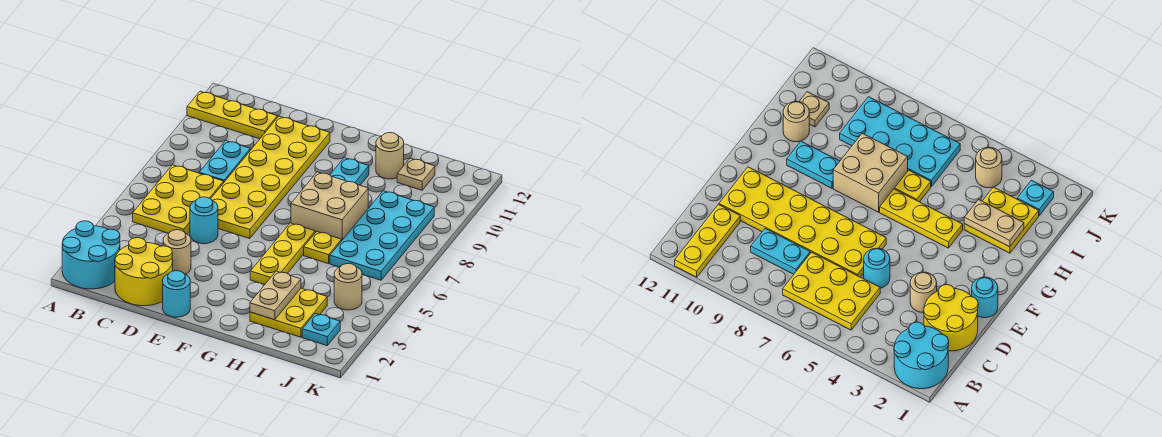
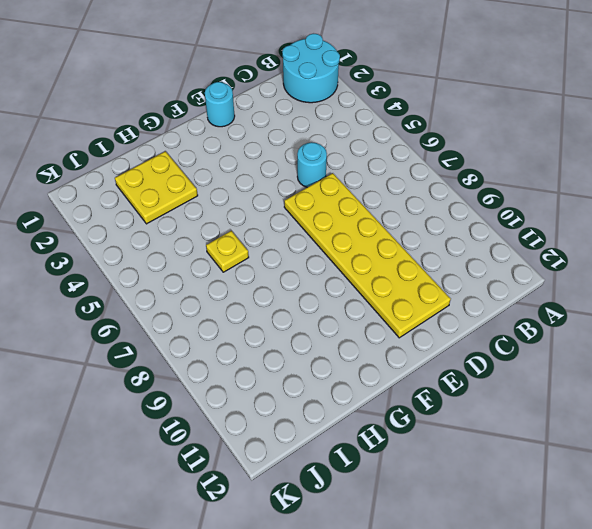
none -> yellow 1x3 plate [187,91,277,139]
none -> yellow 2x3 plate [133,165,224,234]
none -> yellow 2x2 round brick [115,238,173,306]

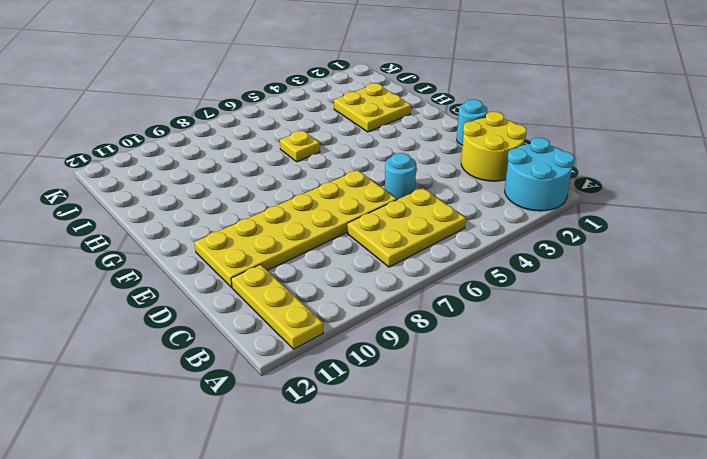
none -> cyan 1x2 plate [199,141,251,182]
none -> tan 1x1 round brick [163,230,191,274]
none -> yellow 1x3 plate [250,223,315,285]

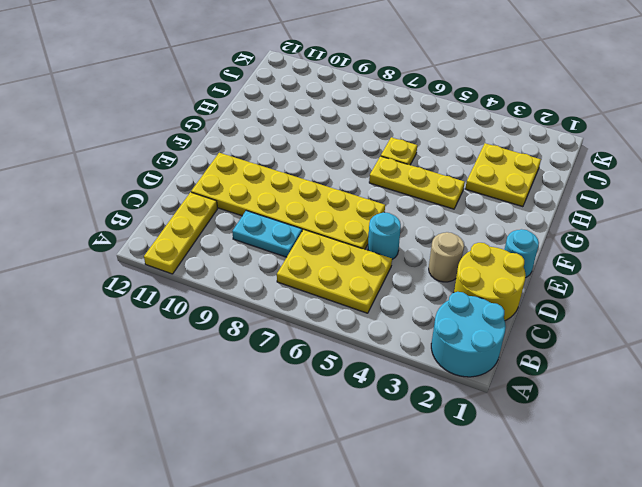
none -> tan 2x2 brick [291,172,368,240]
none -> cyan 1x2 plate [330,158,369,185]
none -> tan 1x1 round brick [376,133,404,179]

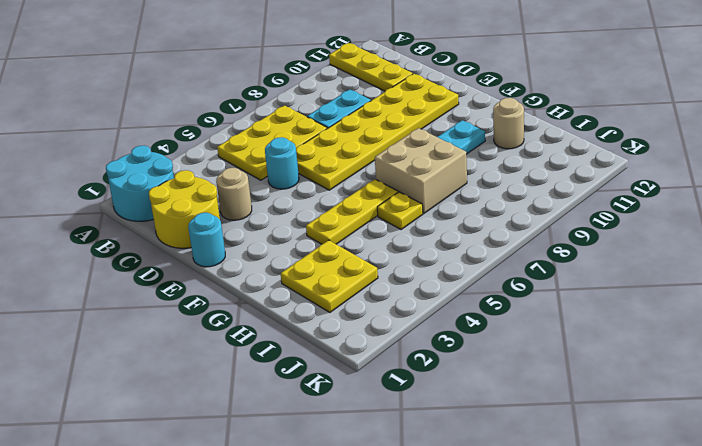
none -> cyan 2x4 plate [330,191,434,280]
none -> tan 1x1 plate [397,158,435,190]
none -> cyan 1x1 plate [302,313,340,346]

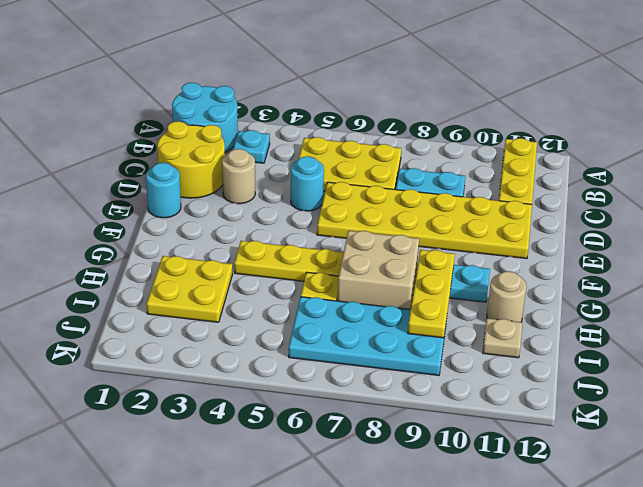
cyan 1x1 plate [233,130,270,163] -> cyan 1x1 plate moved to [302,313,340,346]
yellow 1x3 plate [408,250,455,338] -> none
none -> tan 1x1 round brick [334,264,362,310]
none -> tan 1x2 plate [250,271,301,320]

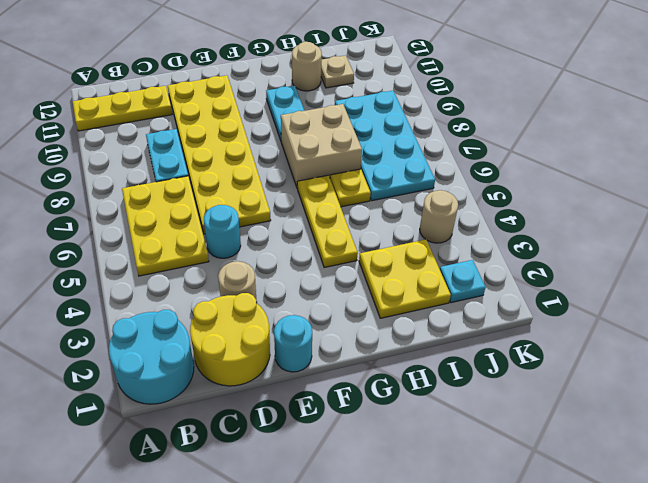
none -> tan 1x2 plate [250,271,301,320]

